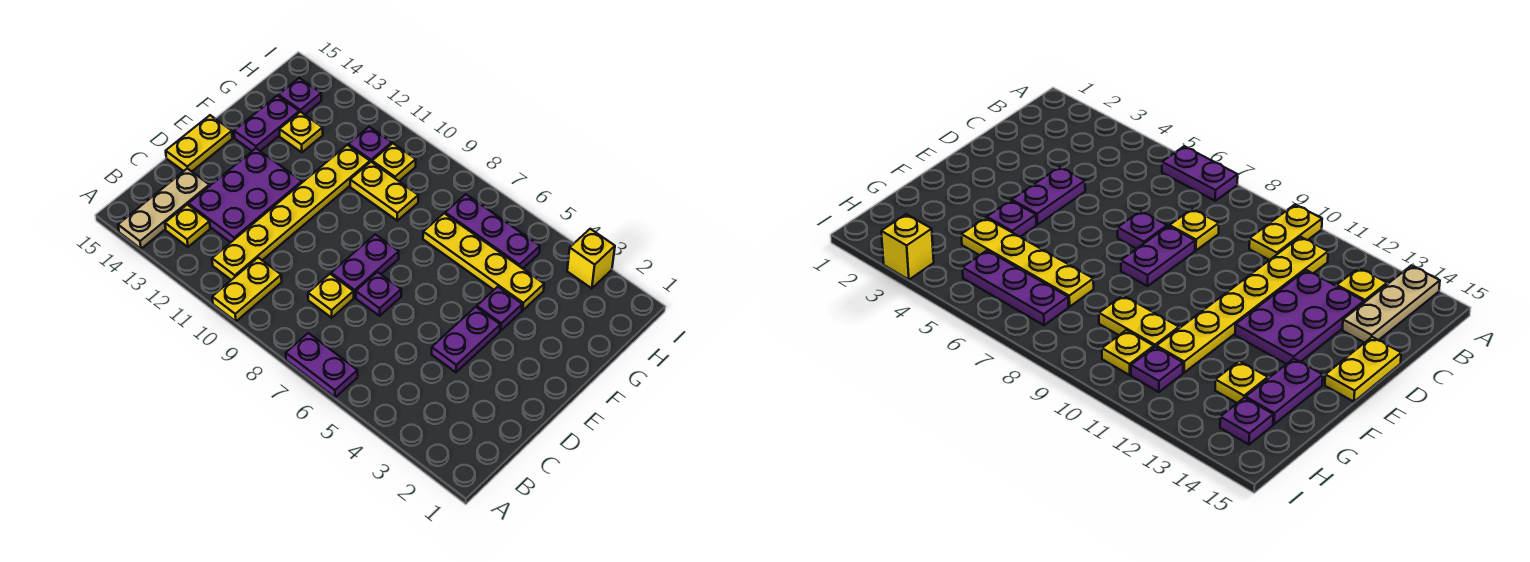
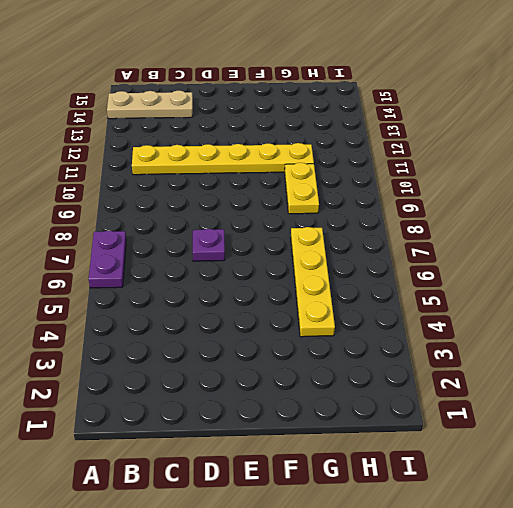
none -> yellow 1x2 plate [212,258,282,321]
none -> yellow 1x1 plate [165,205,210,247]
none -> yellow 1x1 plate [308,274,354,318]

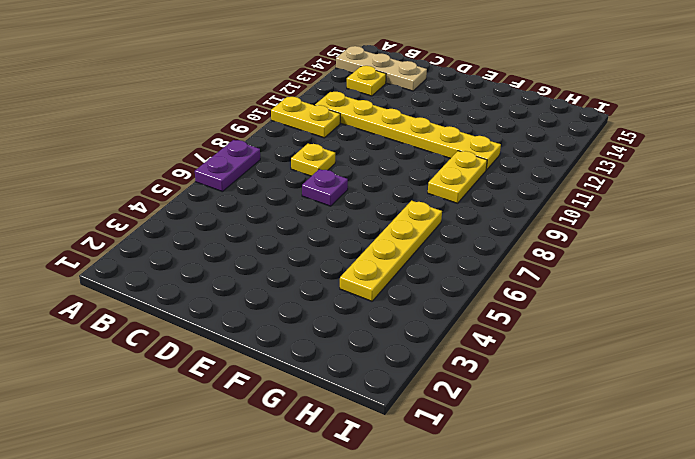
none -> purple 2x3 plate [188,148,302,242]
none -> purple 1x2 plate [432,307,500,372]
none -> purple 1x2 plate [331,234,399,297]

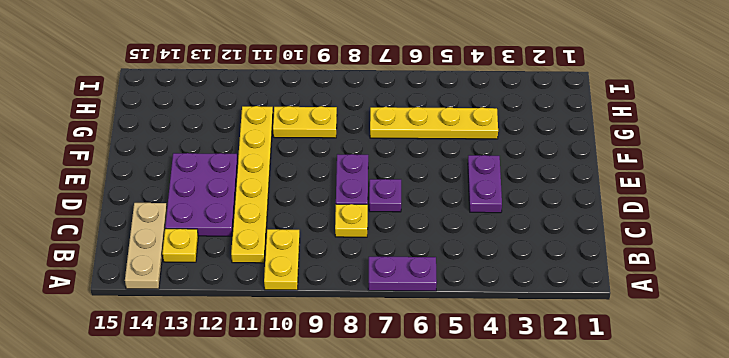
none -> yellow 1x2 plate [166,115,232,171]
none -> purple 1x1 plate [477,287,522,331]
none -> purple 1x2 plate [234,96,299,151]

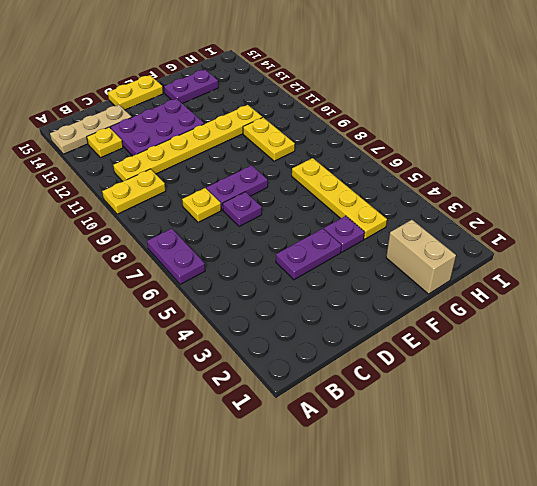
tan 1x2 brick [386,220,456,294] -> none
none -> yellow 1x1 plate [279,112,323,152]
none -> purple 1x3 plate [445,194,540,268]
none -> yellow 1x1 plate [372,143,416,181]

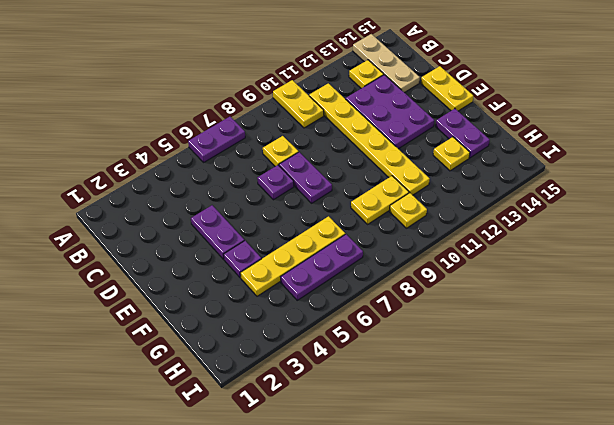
none -> purple 1x1 plate [348,127,392,162]
none -> purple 1x1 plate [278,78,321,115]
none -> yellow 1x1 brick [567,229,615,288]

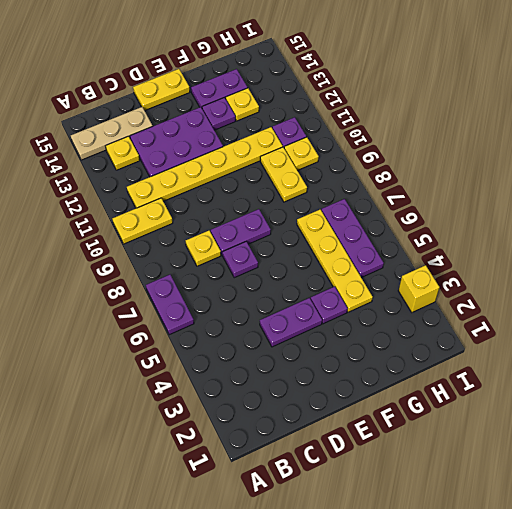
purple 1x1 plate [202,98,236,130] -> purple 1x1 plate moved to [278,78,321,115]

